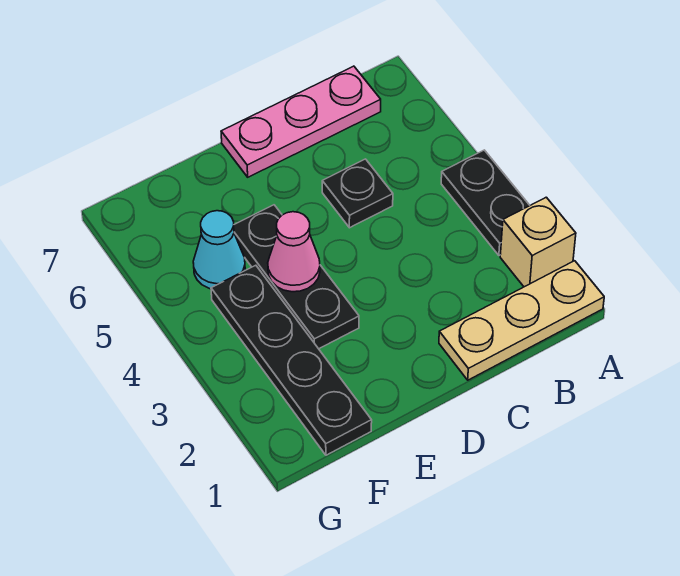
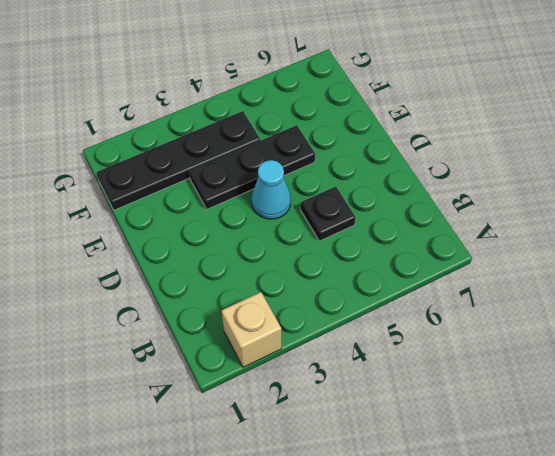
cyan 1x1 cone [252,160,291,219] -> cyan 1x1 cone moved to [193,211,245,289]
none -> tan 1x3 plate [439,261,604,380]
none -> black 1x2 plate [441,150,530,255]

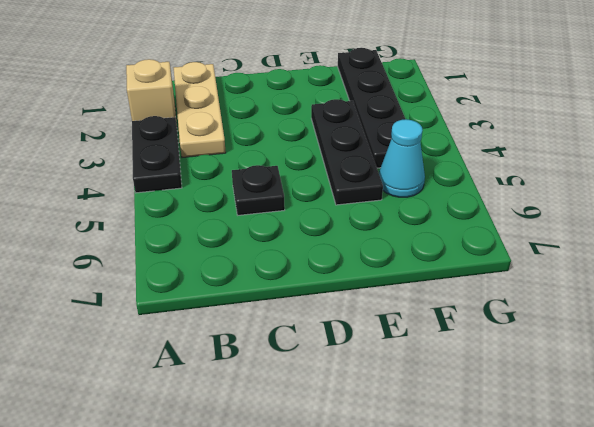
tan 1x3 plate [174,62,226,157] -> tan 1x3 plate turned to [439,261,604,380]
none -> pink 1x3 plate [221,66,381,177]
none -> pink 1x1 cone [268,212,320,292]

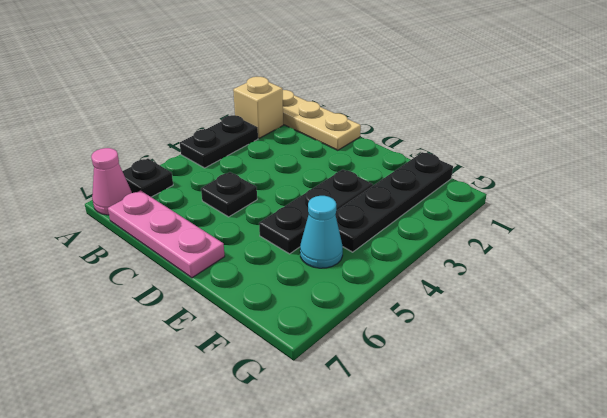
black 1x1 plate [123,159,173,197] -> none
pink 1x1 cone [91,148,132,215] -> pink 1x1 cone moved to [268,212,320,292]

